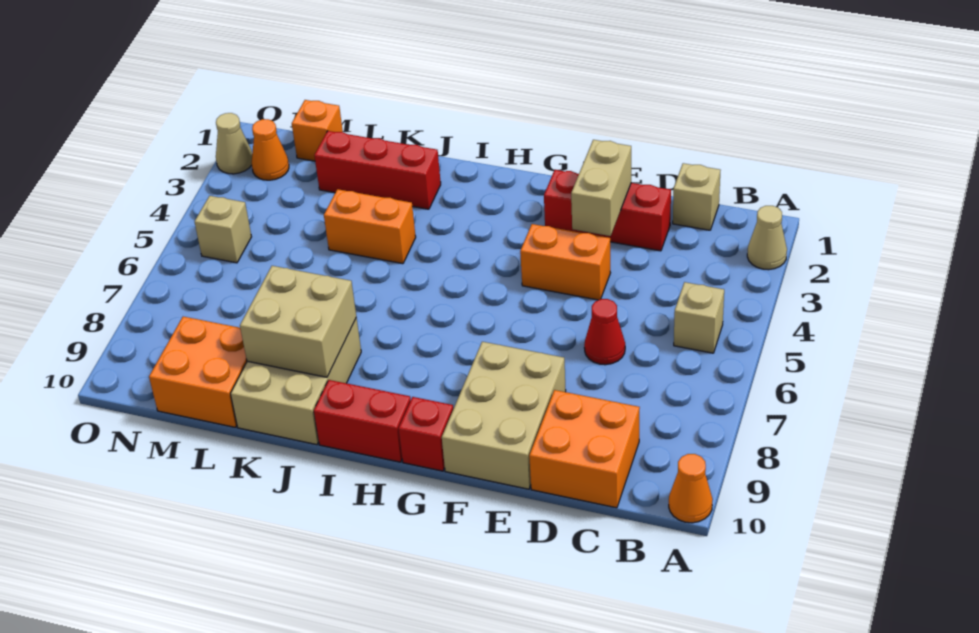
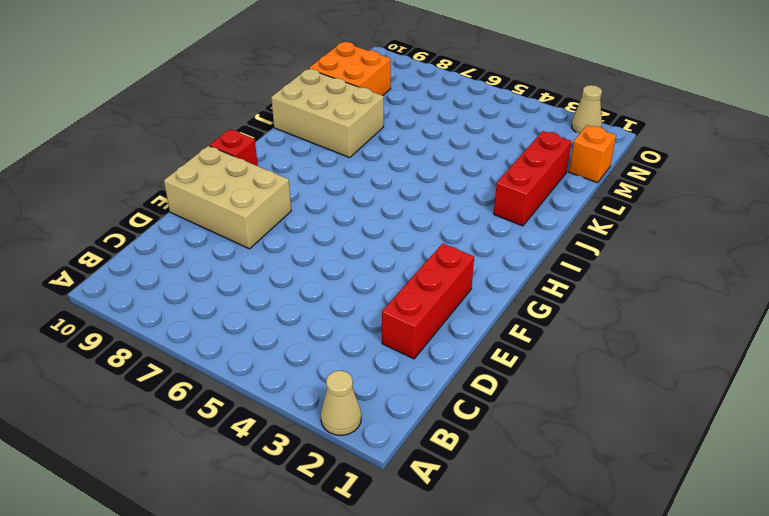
none -> orange 1x1 cone [669,454,713,523]
none -> tan 1x1 brick [674,282,724,353]
none -> tan 1x1 brick [673,163,720,230]

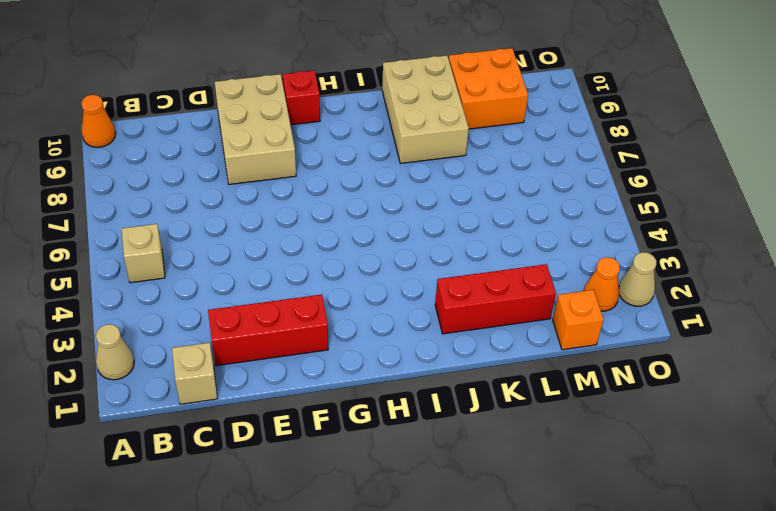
none -> orange 2x2 brick [529,390,640,508]
none -> red 1x1 cone [584,299,625,365]
none -> orange 1x2 brick [520,224,610,300]

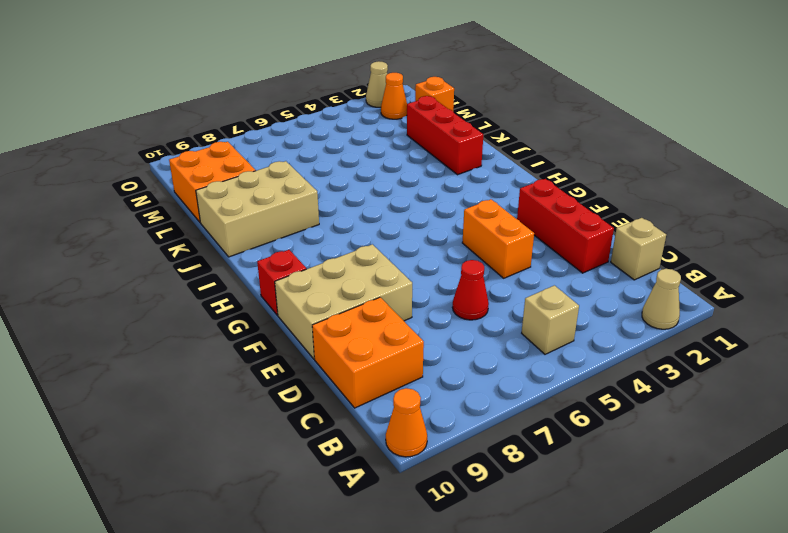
none -> red 1x2 brick [314,380,411,462]
none -> orange 1x2 brick [324,189,416,264]
none -> tan 1x1 brick [195,196,251,263]

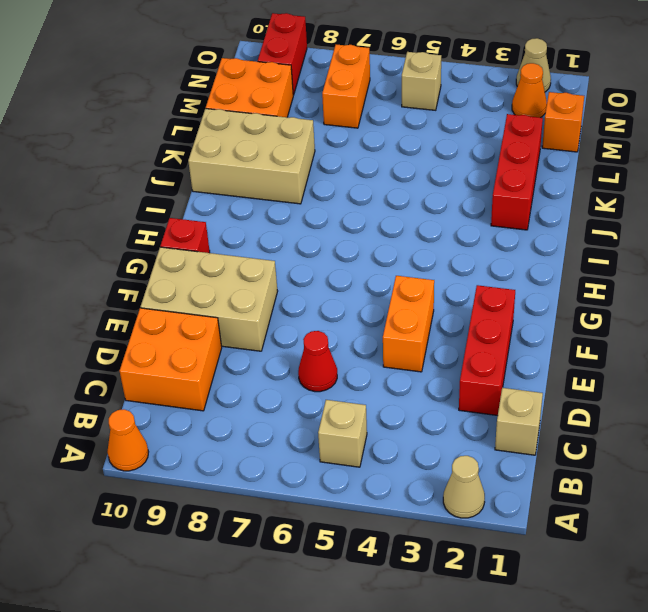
orange 1x2 brick [322,44,370,128] -> orange 1x2 brick moved to [324,189,416,264]
red 1x2 brick [258,13,307,95] -> red 1x2 brick moved to [314,380,411,462]
none -> tan 1x2 brick [571,140,631,236]
none -> tan 2x2 brick [240,266,356,377]

